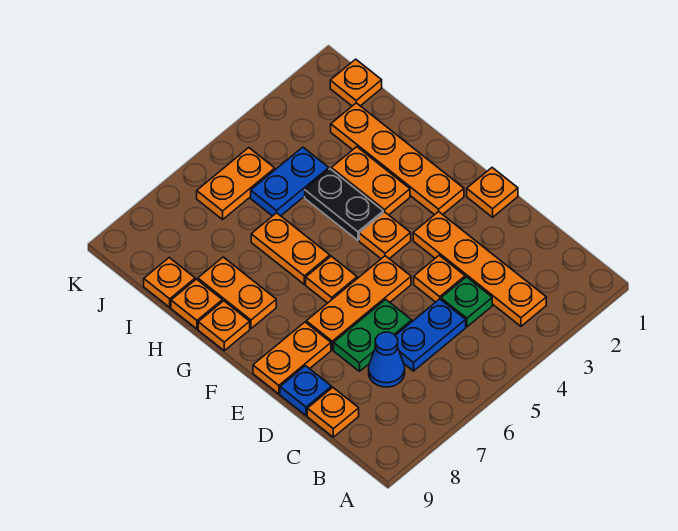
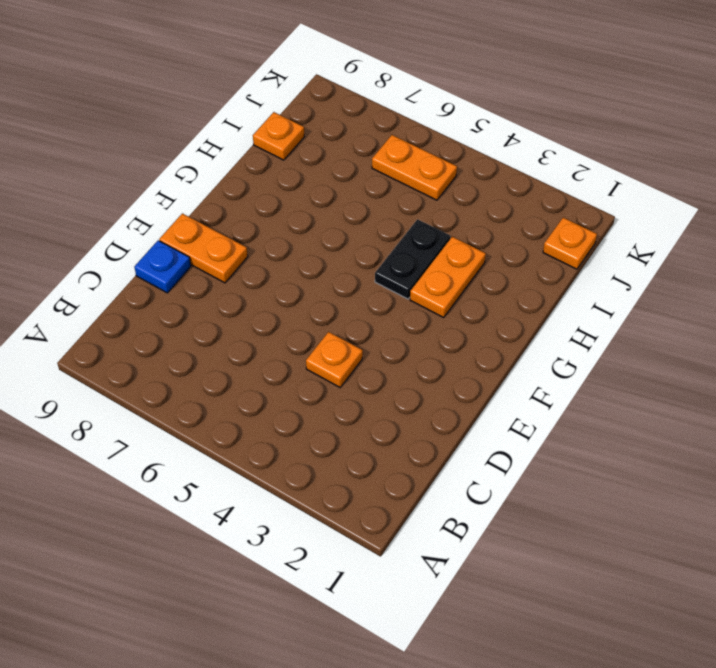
none -> orange 1x4 plate [413,212,546,326]
none -> green 1x1 plate [441,277,492,327]
none -> blue 1x2 plate [395,299,466,371]

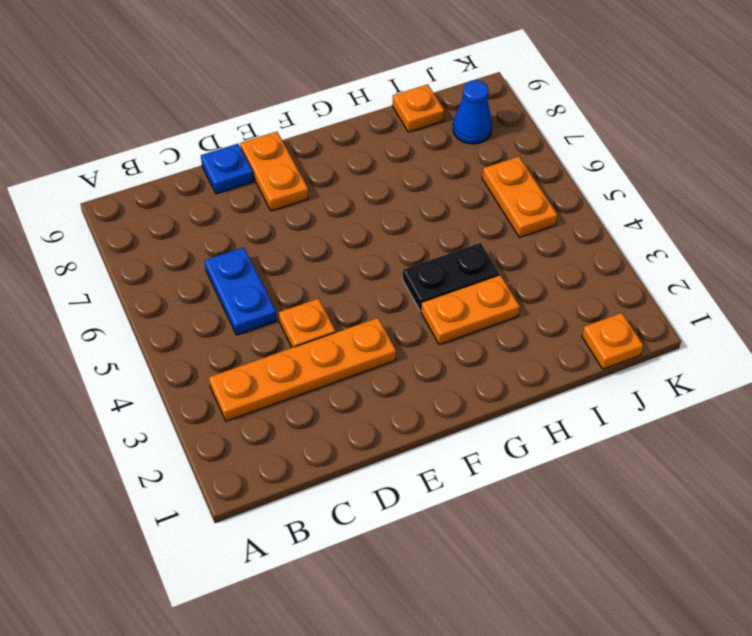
blue 1x1 cone [453,80,492,144] -> blue 1x1 cone moved to [369,332,405,387]
none -> green 1x1 plate [441,277,492,327]
none -> orange 1x1 plate [307,388,359,437]
none -> green 1x2 plate [334,300,412,371]

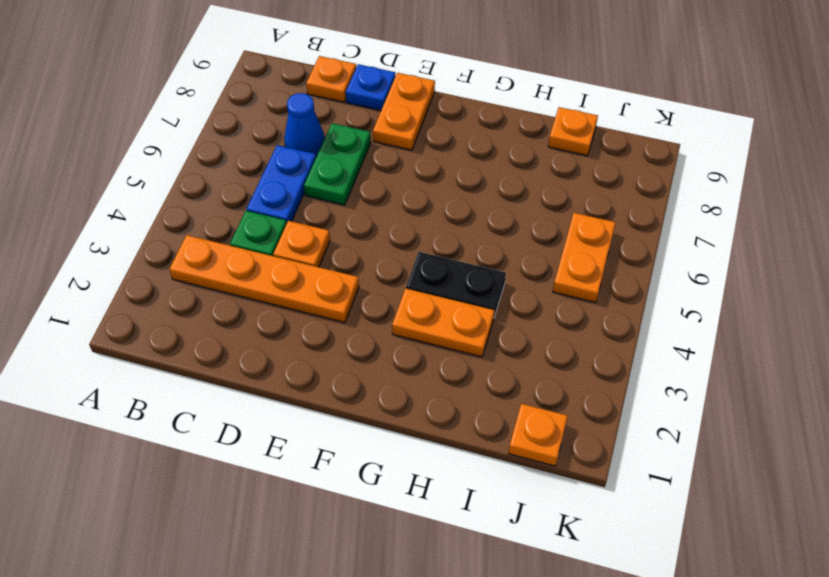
none -> orange 1x1 plate [467,168,518,217]
none -> orange 1x3 plate [306,256,411,350]
none -> orange 1x4 plate [331,103,464,215]

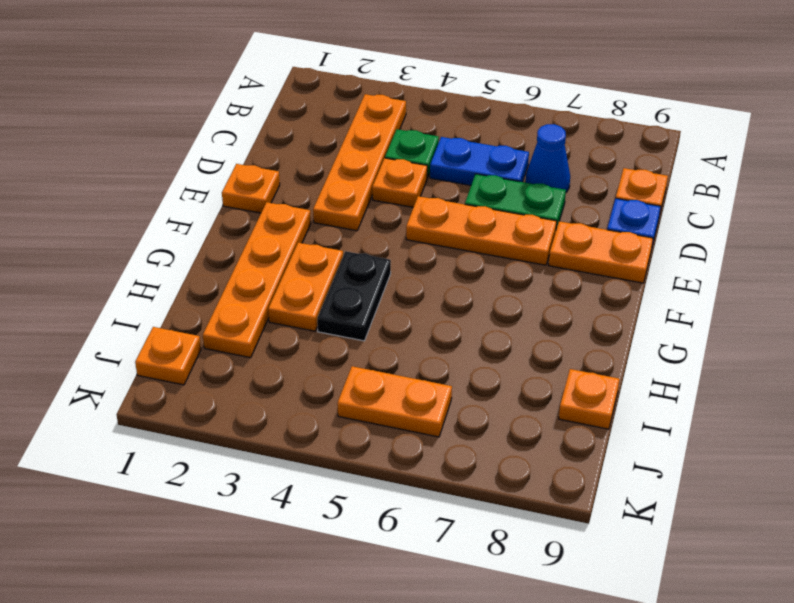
none -> orange 1x1 plate [359,212,411,259]
none -> orange 1x1 plate [306,256,357,303]
none -> orange 1x2 plate [251,213,330,284]

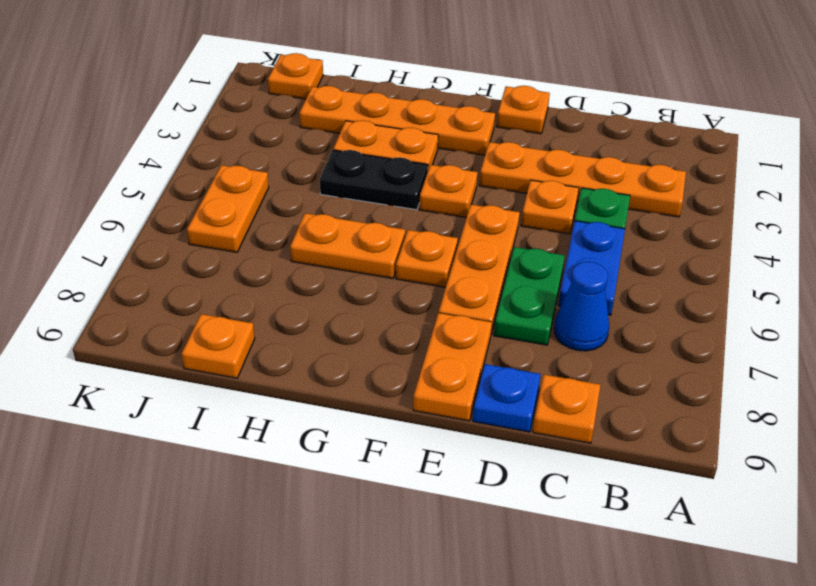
none -> orange 1x2 plate [198,257,276,328]
none -> orange 1x1 plate [198,301,250,351]
none -> orange 1x1 plate [171,279,222,329]

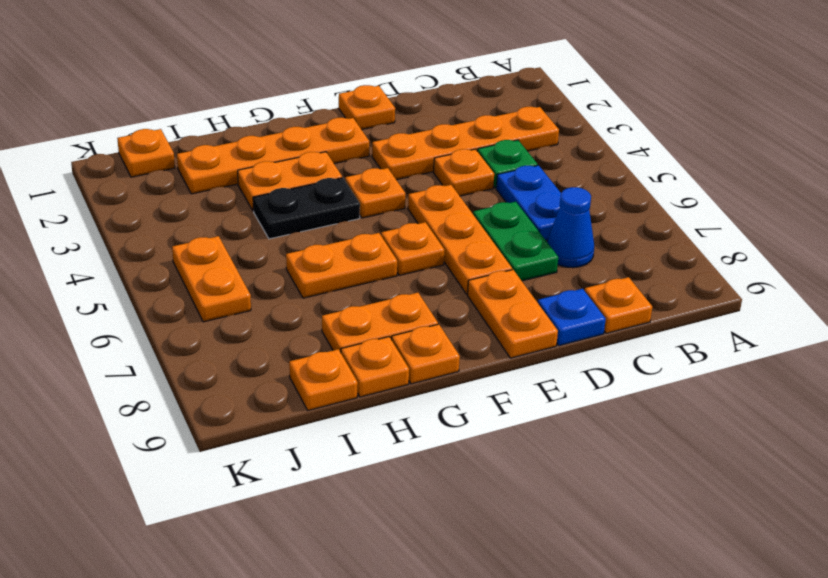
none -> blue 1x2 plate [251,147,329,216]

